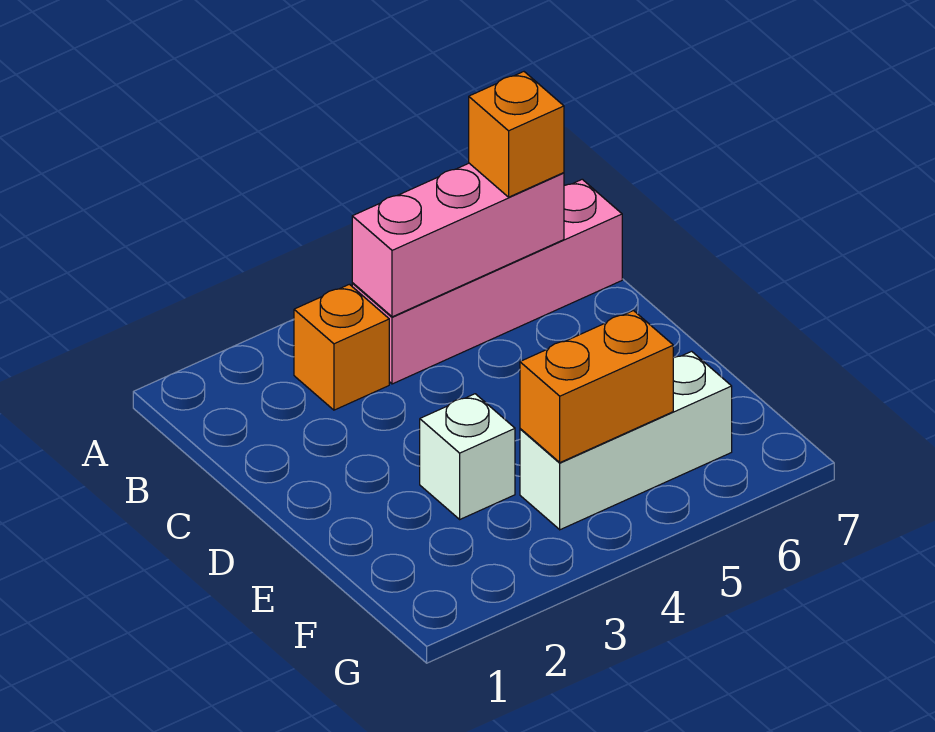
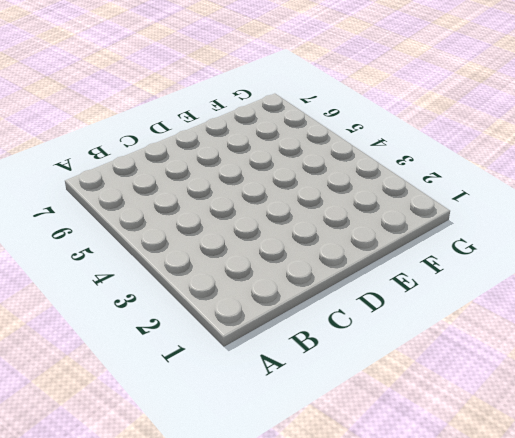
none -> orange 1x1 brick [294,284,389,410]
none -> pink 1x4 brick [352,179,622,384]

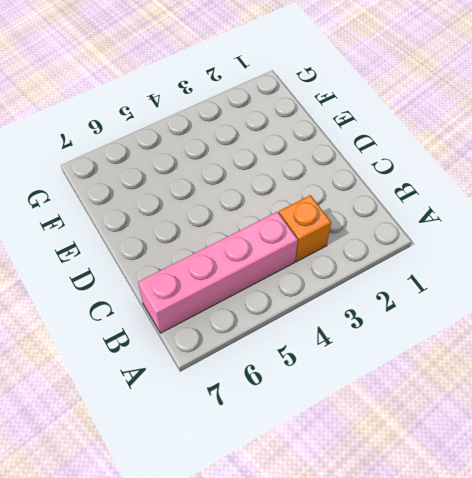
none -> white 1x1 brick [420,394,515,519]
none -> white 1x3 brick [520,351,732,530]

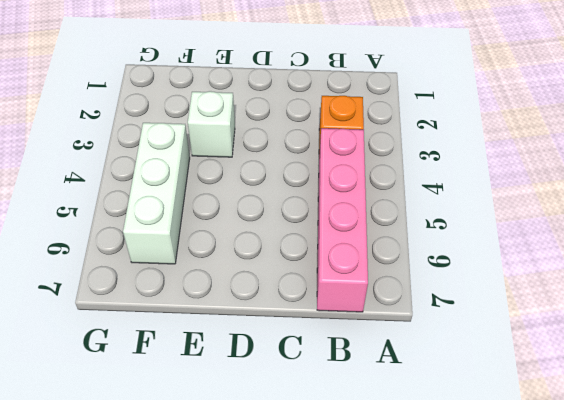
none -> pink 1x3 brick [352,163,564,317]
none -> orange 1x2 brick [520,311,673,463]

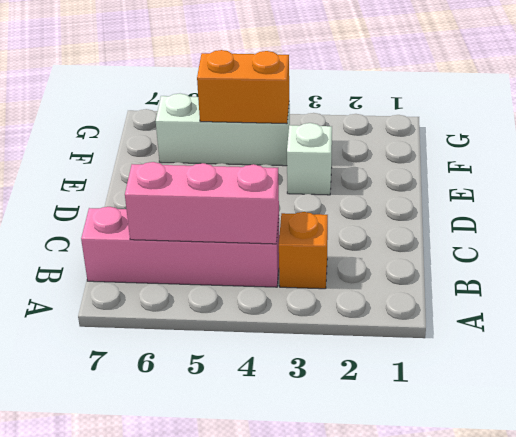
none -> orange 1x1 brick [469,72,564,197]

